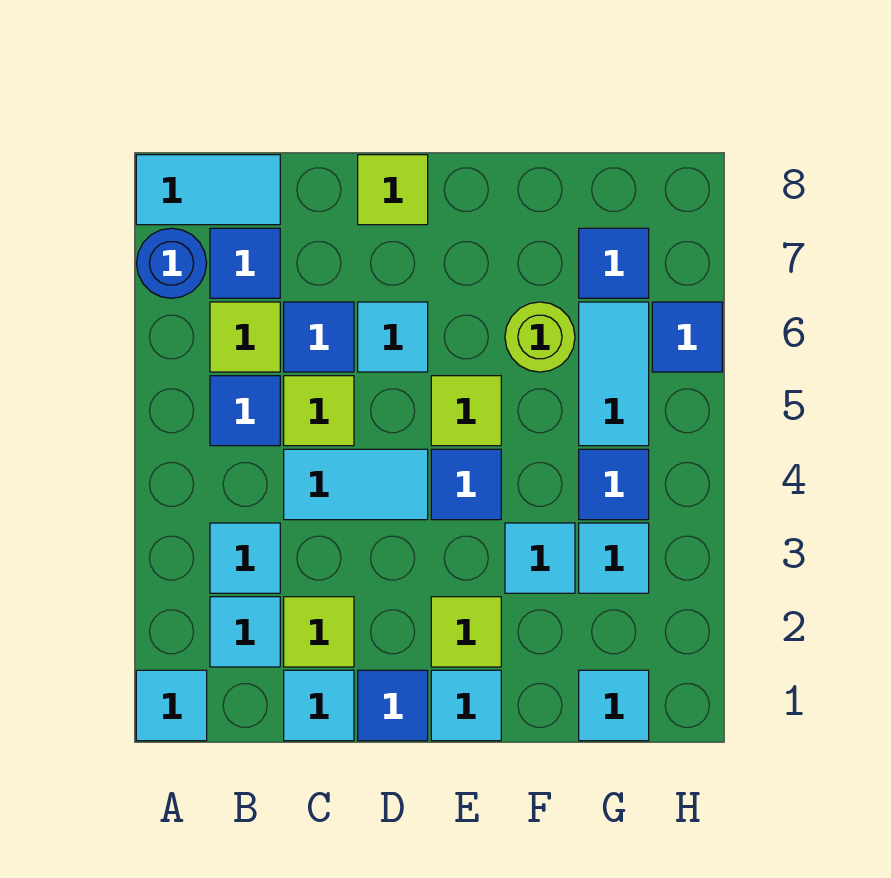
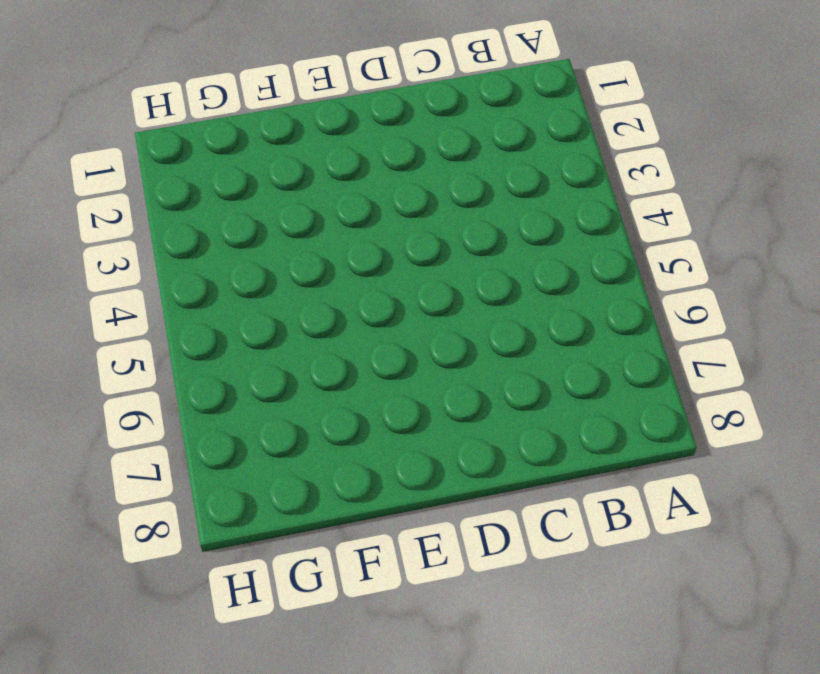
none -> cyan 1x1 tile [136,670,207,741]
none -> blue 1x1 round brick [136,228,207,298]
none -> cyan 1x2 tile [136,155,280,225]

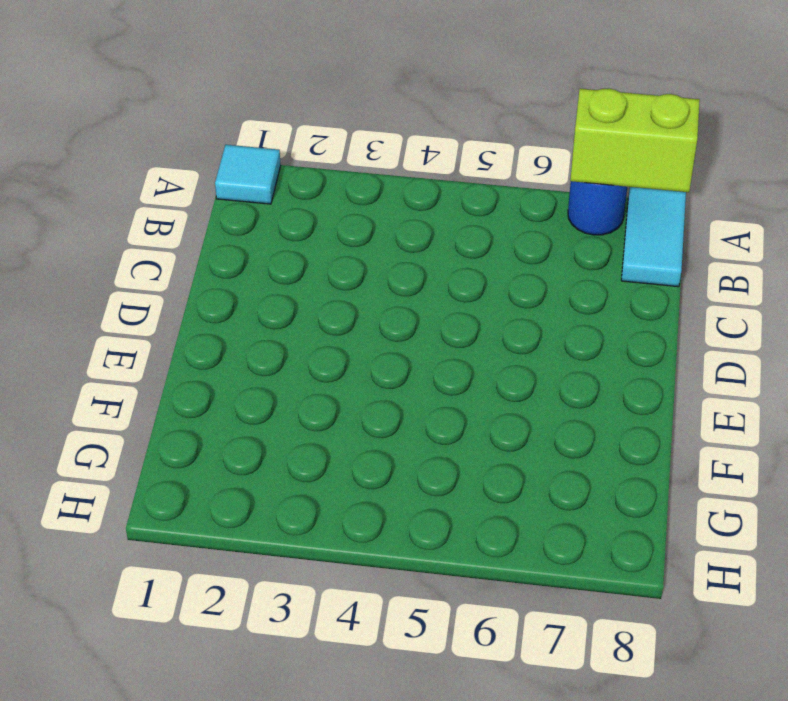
lime 1x2 brick [570,89,700,192] -> none
none -> cyan 1x1 tile [210,597,280,667]
none -> cyan 1x1 tile [210,523,280,593]
none -> blue 1x1 tile [210,376,280,446]

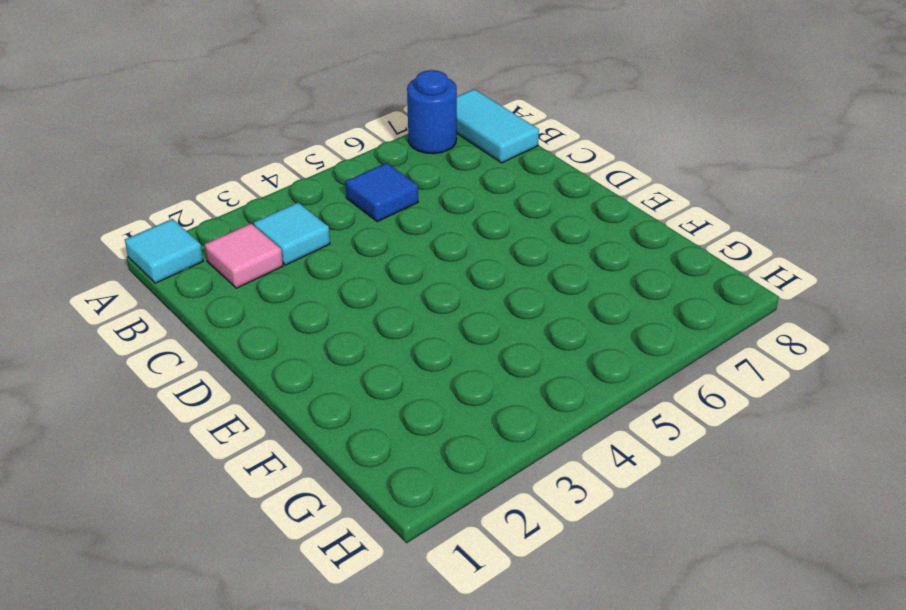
pink 1x1 tile [205,224,283,288] -> cyan 1x1 tile [210,597,280,667]
none -> lime 1x1 tile [210,302,280,372]
none -> blue 1x1 tile [210,228,280,298]
none -> cyan 1x1 tile [284,670,354,741]

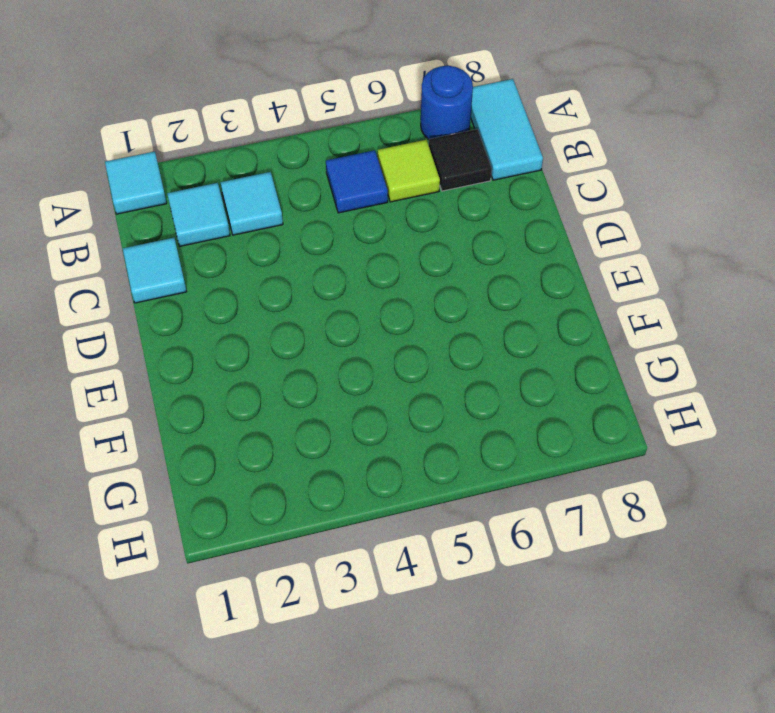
black 1x1 tile [429,129,492,191] -> blue 1x1 tile [210,228,280,298]
none -> lime 1x1 tile [284,597,354,667]
none -> cyan 1x2 tile [284,449,428,520]
none -> lime 1x1 tile [284,376,354,446]

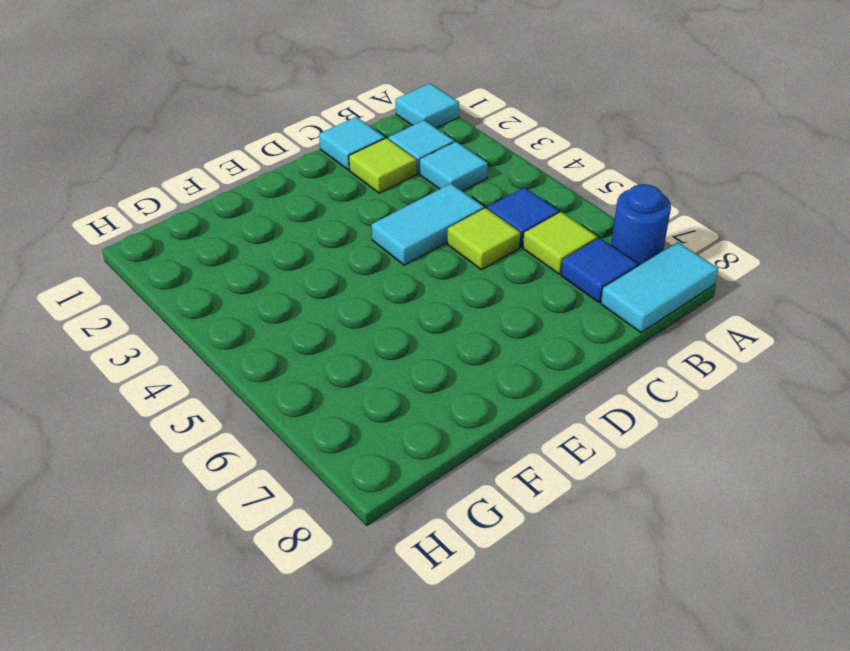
none -> blue 1x1 tile [284,302,354,372]
none -> blue 1x1 tile [358,670,428,741]
none -> cyan 1x1 tile [358,302,428,372]

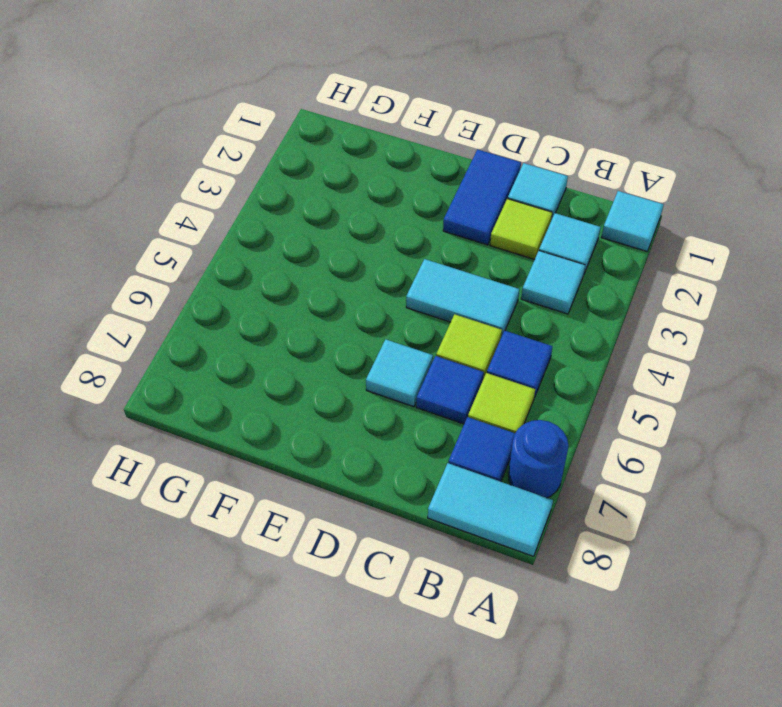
blue 1x2 tile [443,149,521,245] -> blue 1x1 tile [358,670,428,741]
none -> lime 1x1 tile [358,155,428,225]
none -> cyan 1x1 tile [431,670,501,741]
none -> lime 1x1 tile [431,597,501,667]

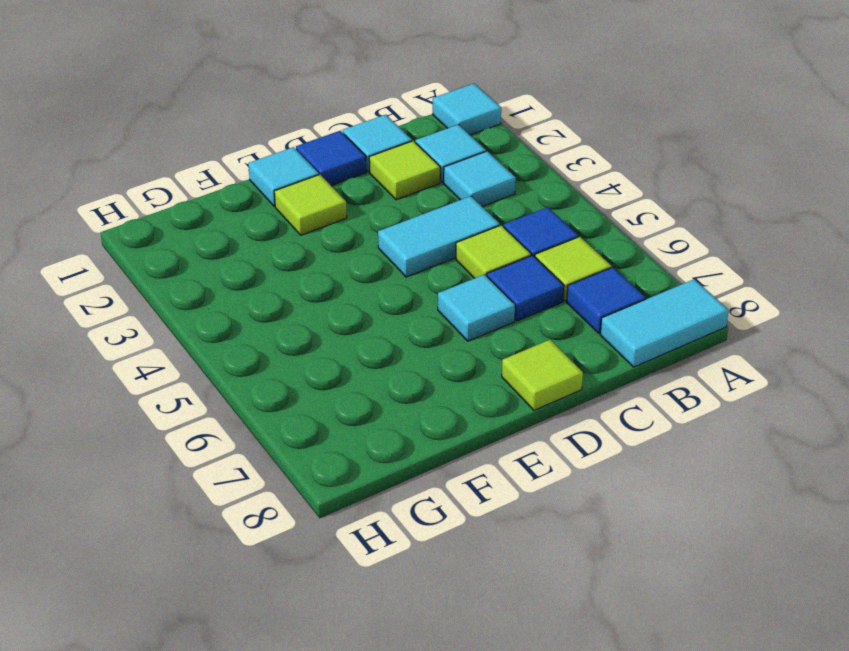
none -> blue 1x1 round brick [136,228,207,298]
none -> blue 1x1 tile [431,449,501,520]
none -> lime 1x1 tile [431,376,501,446]

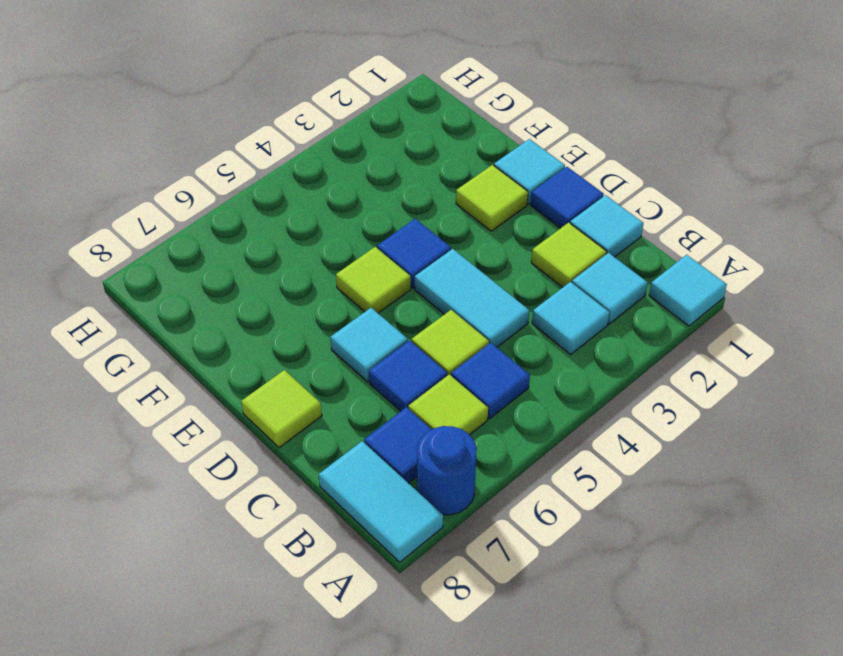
none -> cyan 1x1 tile [505,523,575,593]
none -> lime 1x1 round brick [505,302,575,372]
none -> cyan 1x1 tile [579,670,649,741]

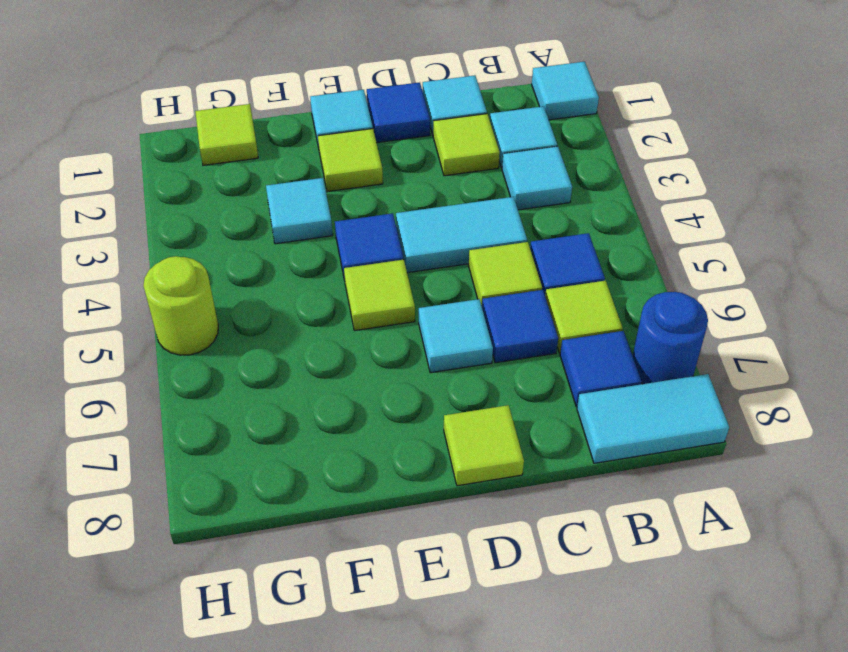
lime 1x1 tile [195,104,258,165] -> cyan 1x1 tile [579,670,649,741]
lime 1x1 round brick [143,256,218,355] -> lime 1x1 round brick moved to [505,302,575,372]
none -> cyan 1x1 tile [579,523,649,593]
none -> blue 1x1 tile [579,449,649,520]
none -> cyan 1x2 tile [579,302,649,446]

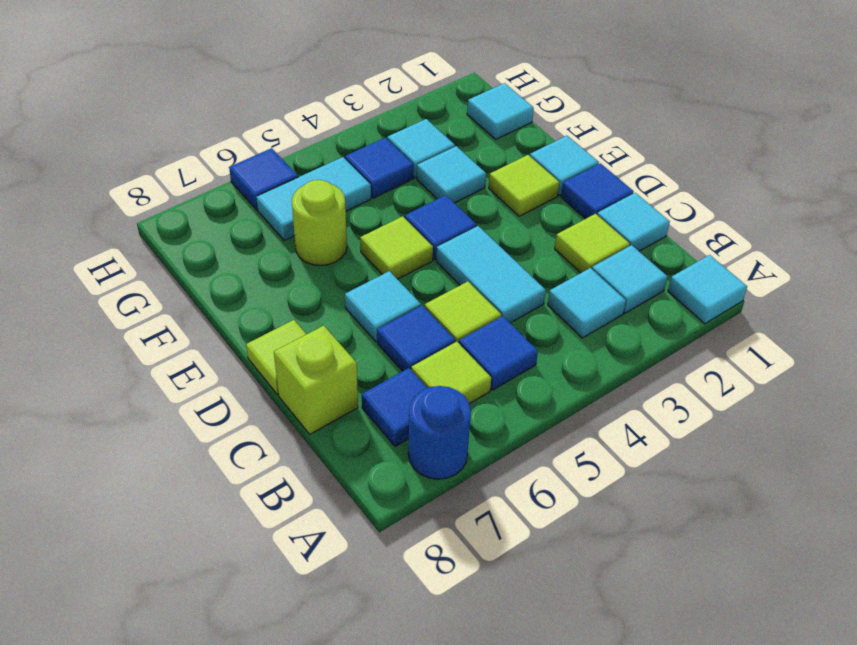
lime 1x1 brick [274,326,358,434] -> none
none -> cyan 1x2 tile [136,155,280,225]
none -> blue 1x1 tile [579,228,649,298]

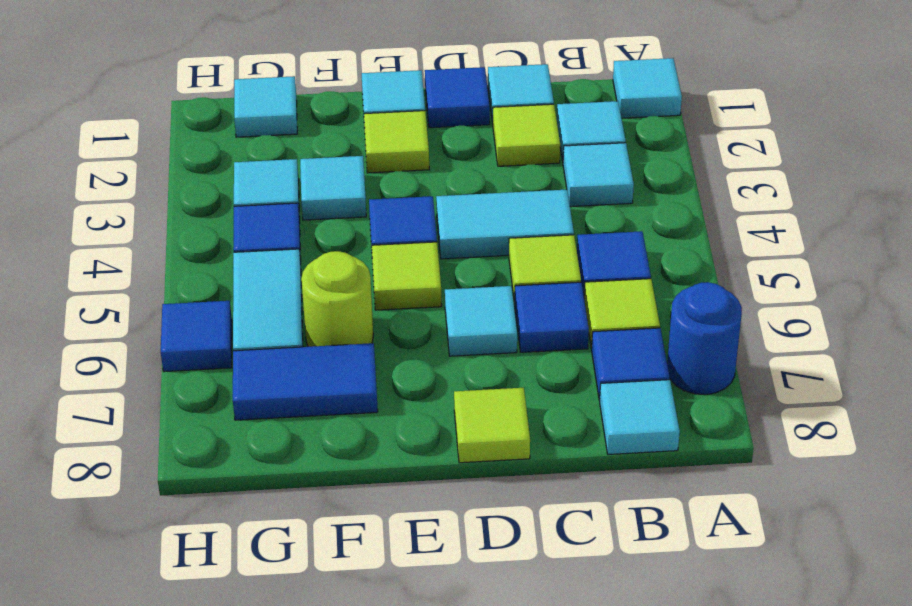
cyan 1x1 tile [600,380,680,454] -> cyan 1x2 tile [136,155,280,225]
blue 1x2 tile [233,343,378,420] -> blue 1x1 tile [579,228,649,298]

